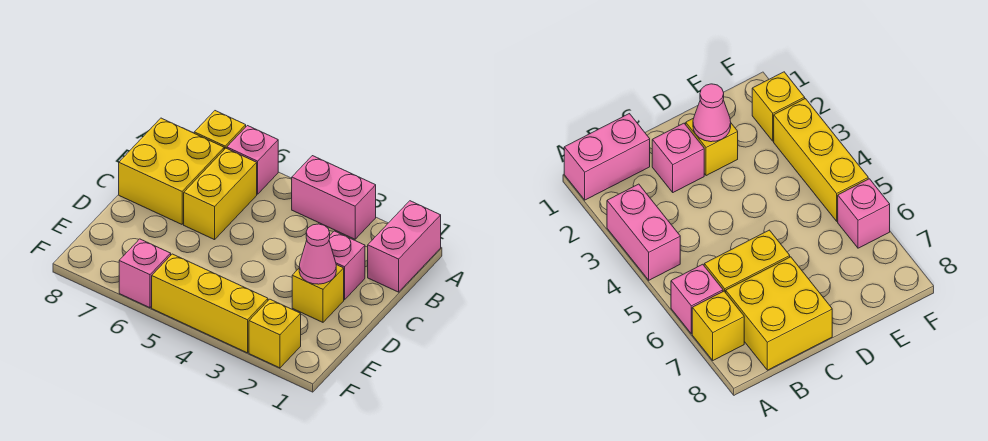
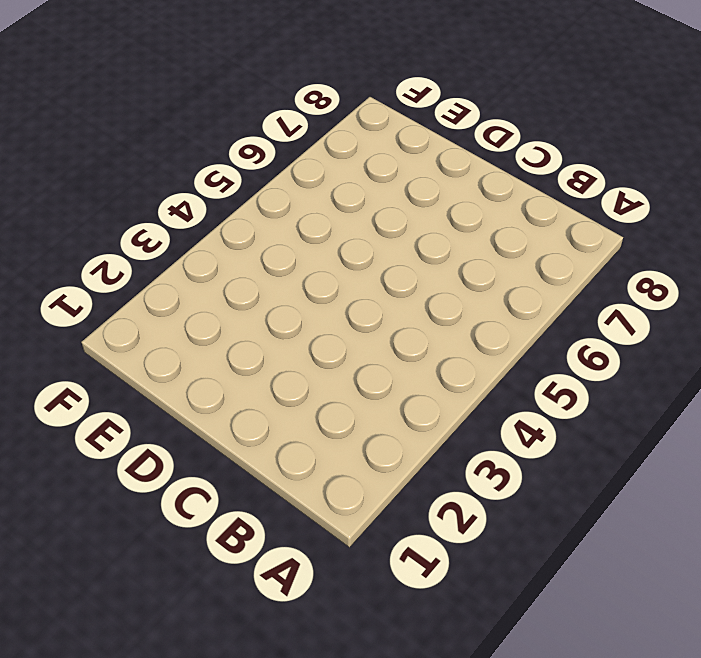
none -> pink 1x2 brick [368,201,441,292]
none -> pink 1x2 brick [292,156,376,239]
none -> pink 1x1 brick [227,126,278,194]

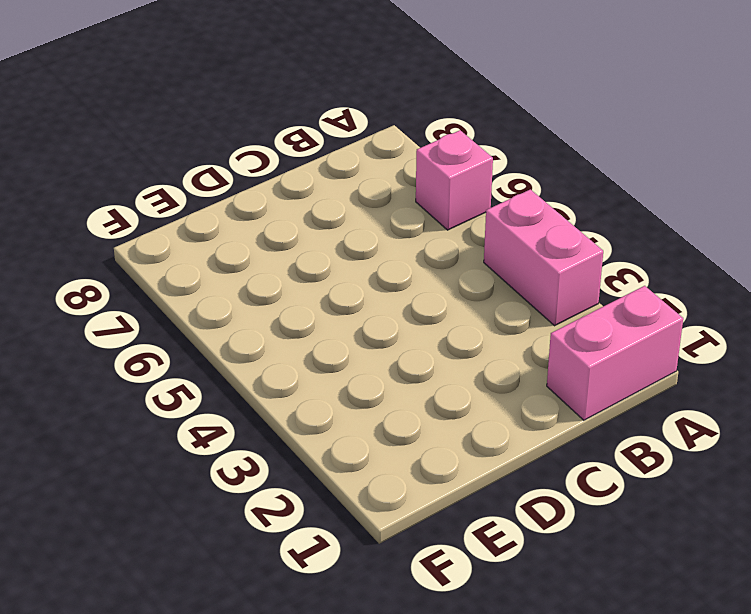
none -> yellow 1x1 brick [194,111,246,149]
none -> yellow 1x2 brick [184,148,257,240]
none -> yellow 2x2 brick [119,118,224,224]

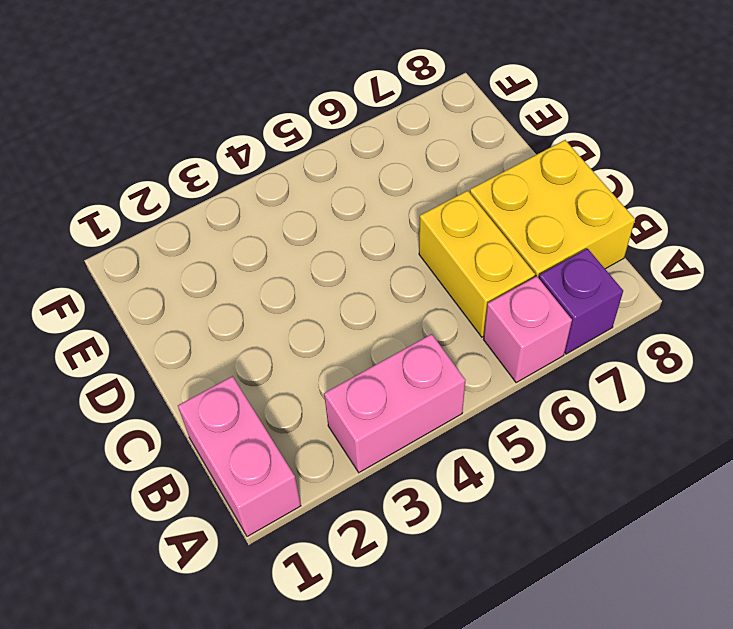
purple 1x1 brick [539,249,623,354] -> yellow 1x1 brick [194,111,246,149]
none -> pink 1x1 brick [329,231,365,300]
none -> yellow 1x1 brick [292,265,344,322]
none -> yellow 1x1 brick [249,299,301,368]

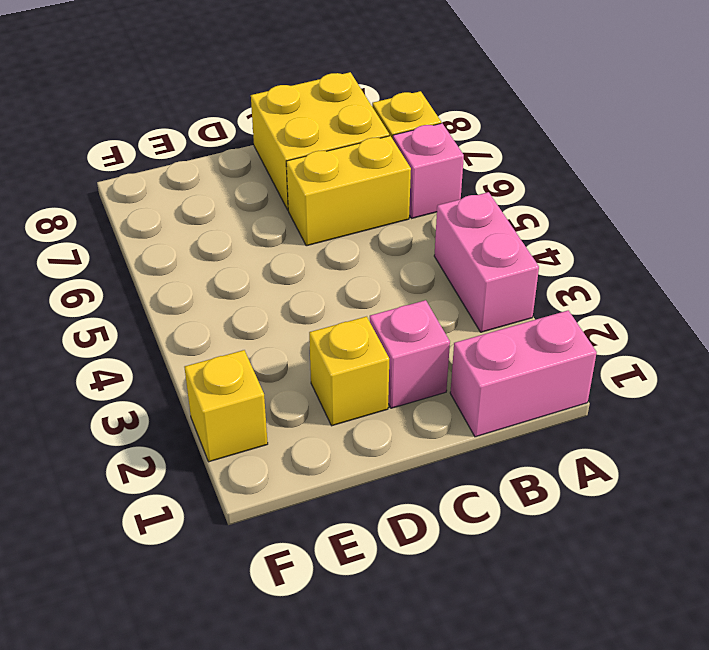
none -> yellow 1x3 brick [152,254,268,353]
none -> pink 1x1 brick [119,239,171,308]
none -> pink 1x1 cone [299,224,336,284]

